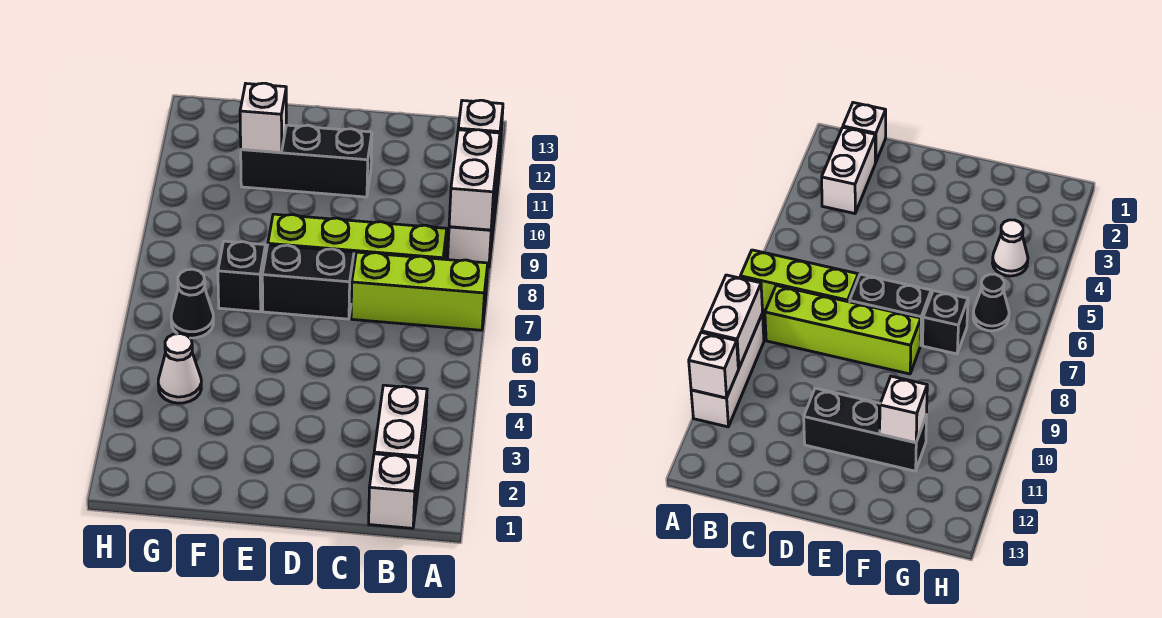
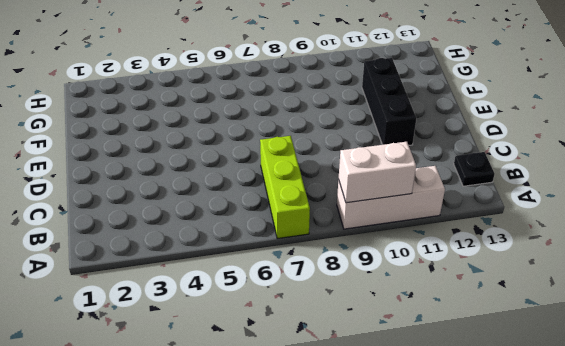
black 1x1 plate [454,152,495,186] -> none
none -> white 1x1 brick [369,454,419,528]
none -> white 1x2 brick [374,385,427,493]
none -> lime 1x4 brick [268,214,447,264]

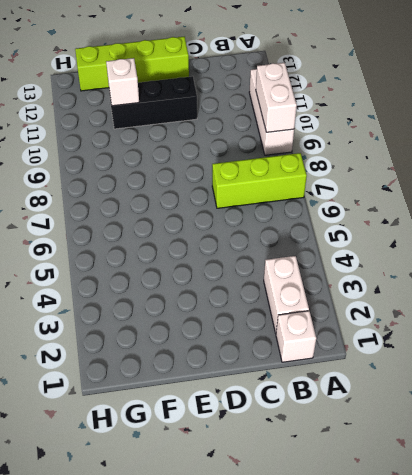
lime 1x4 brick [75,37,189,91] -> lime 1x4 brick moved to [268,214,447,264]
none -> black 1x2 brick [262,245,354,319]
none -> black 1x1 brick [218,241,266,312]
none -> white 1x1 cone [158,334,201,403]

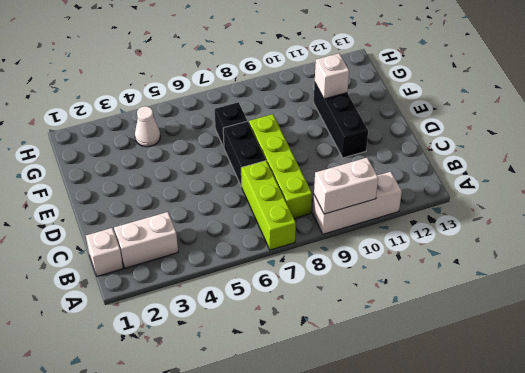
none -> black 1x1 cone [171,269,213,338]
none -> white 1x1 brick [458,100,503,163]

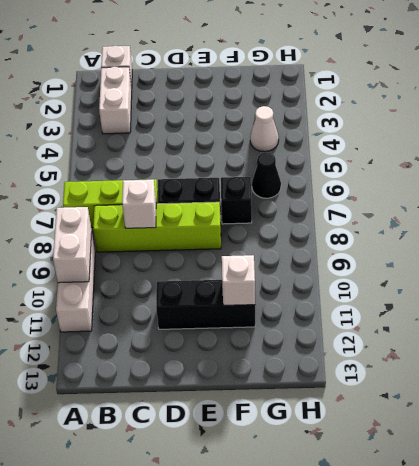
white 1x1 brick [122,180,156,228] -> white 1x1 brick moved to [458,100,503,163]

